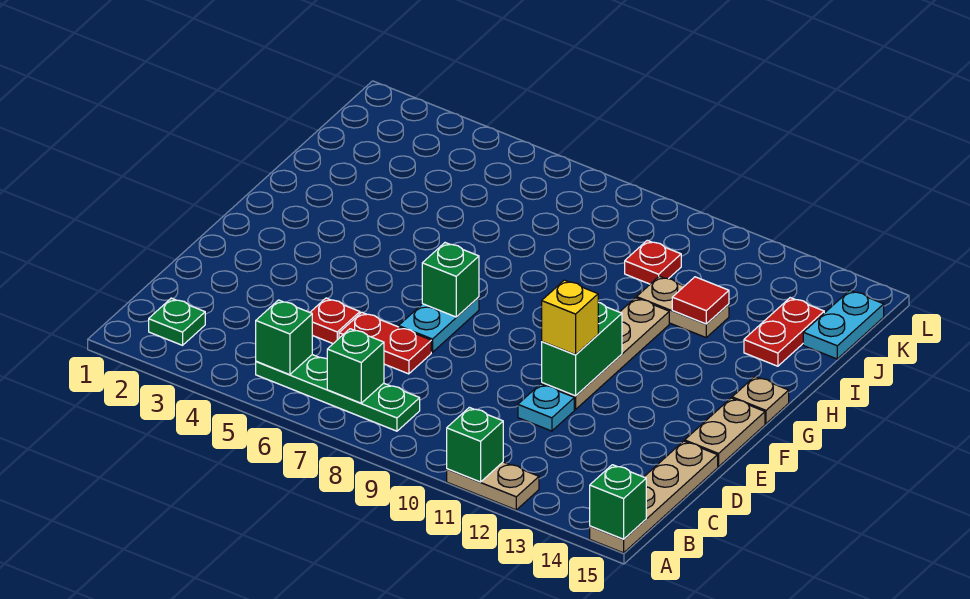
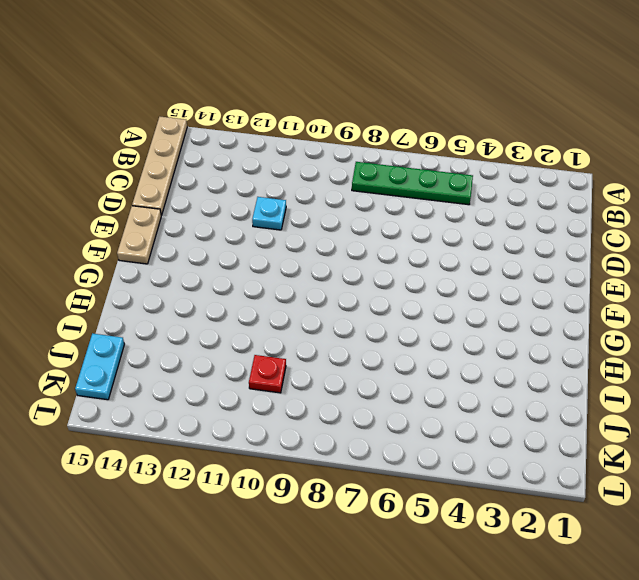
none -> tan 1x2 plate [447,462,539,510]
none -> green 1x1 plate [149,298,205,345]
none -> red 1x1 plate [310,298,360,343]

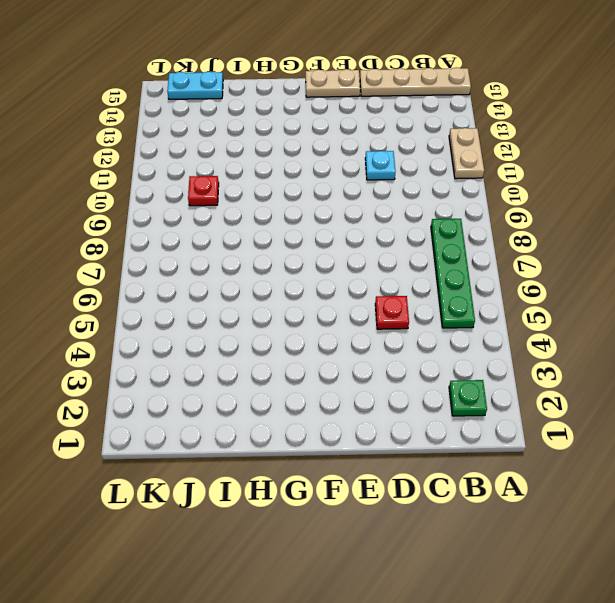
none -> red 1x2 plate [339,312,431,374]
none -> cyan 1x2 plate [399,297,479,352]
none -> tan 1x4 plate [542,298,669,409]

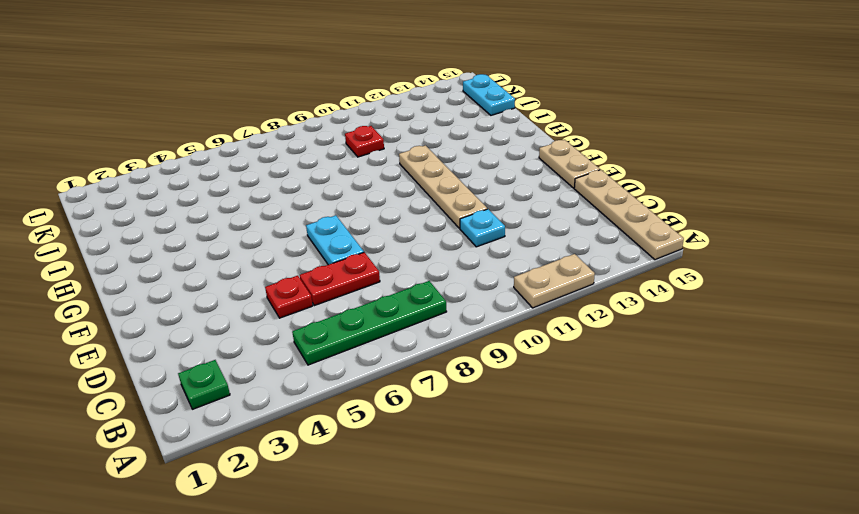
none -> tan 1x1 plate [732,377,789,424]
none -> tan 1x2 plate [637,276,729,337]
none -> red 1x2 plate [744,298,824,366]

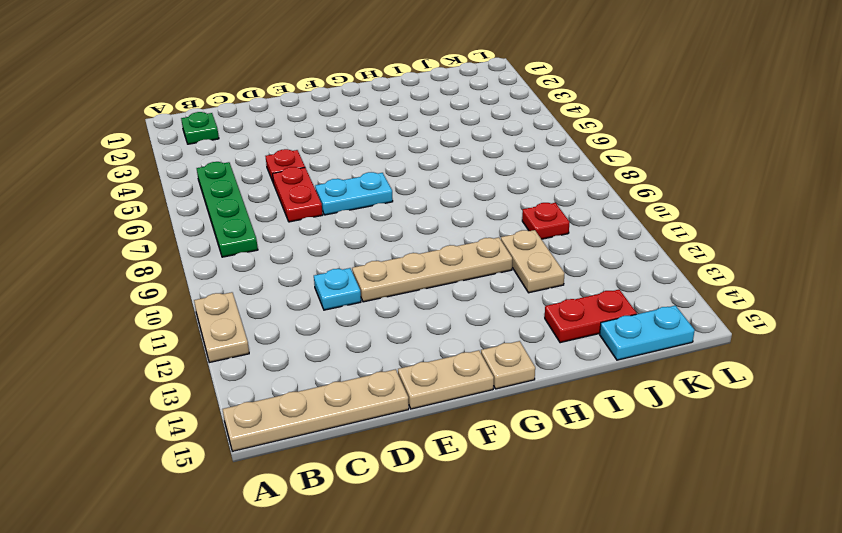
none -> green 1x1 brick [447,407,503,482]
none -> green 1x1 brick [590,465,646,539]
none -> green 1x1 brick [256,300,312,375]

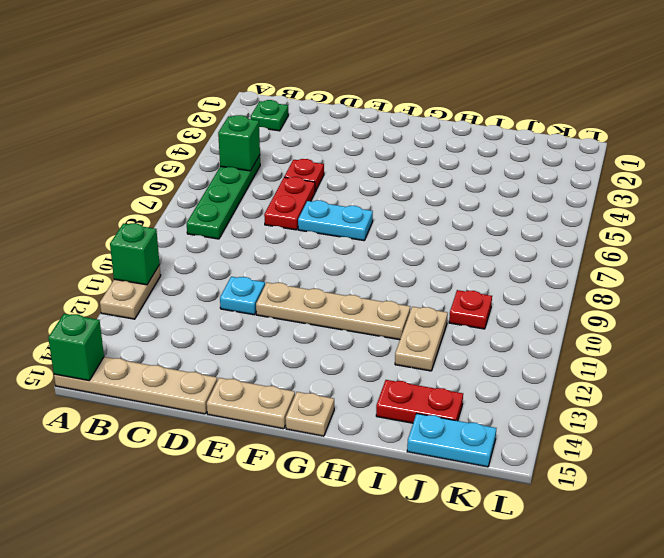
none -> green 1x1 brick [327,329,384,403]
none -> green 1x2 brick [542,302,622,396]
none -> green 1x1 brick [422,243,479,317]

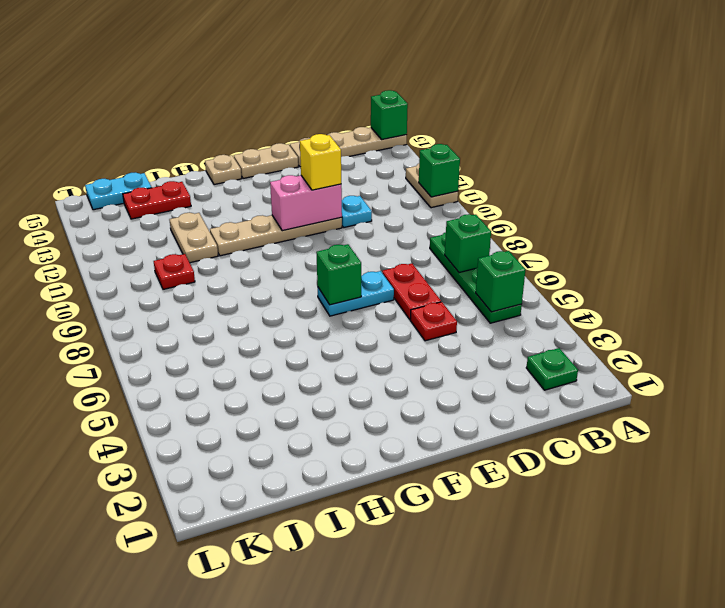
pink 1x2 brick [270,175,342,231] -> green 1x2 brick [542,302,622,396]
none -> red 1x1 tile [672,277,729,324]

